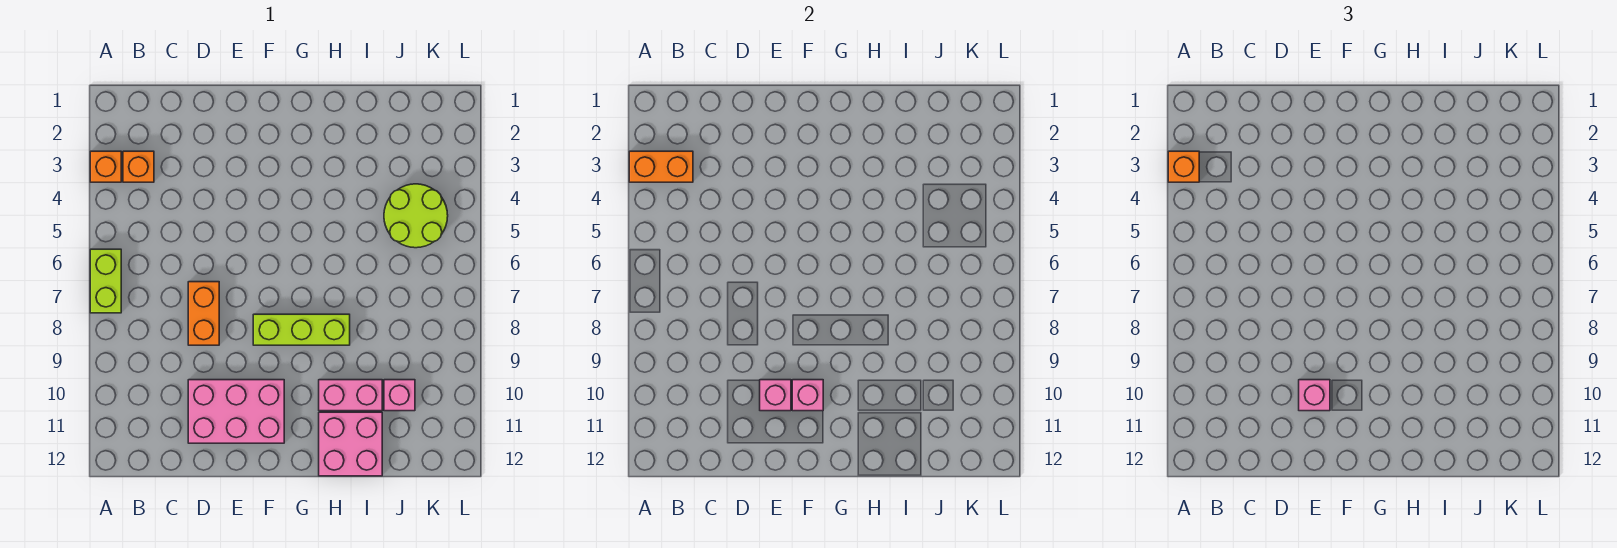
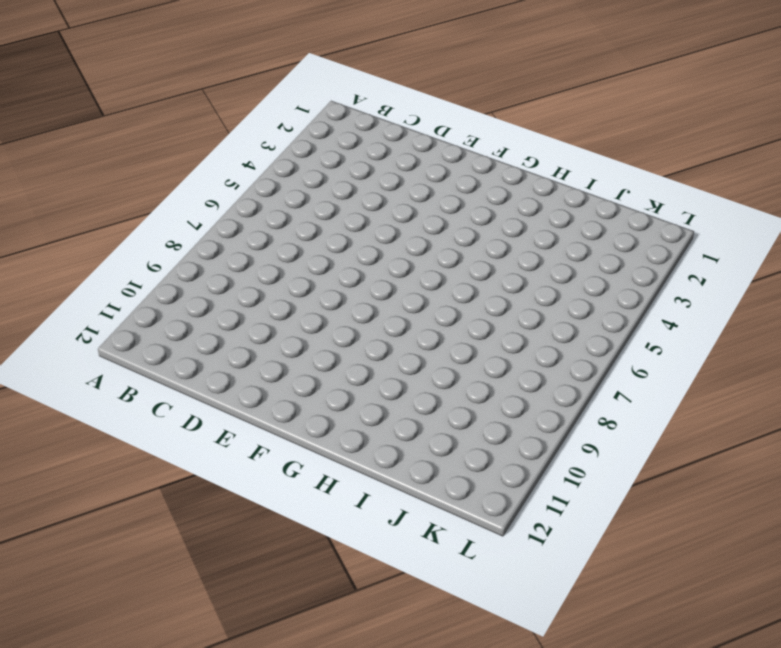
none -> orange 1x1 brick [90,151,121,182]
none -> lime 1x2 brick [90,249,121,313]
none -> orange 1x1 brick [123,151,154,182]

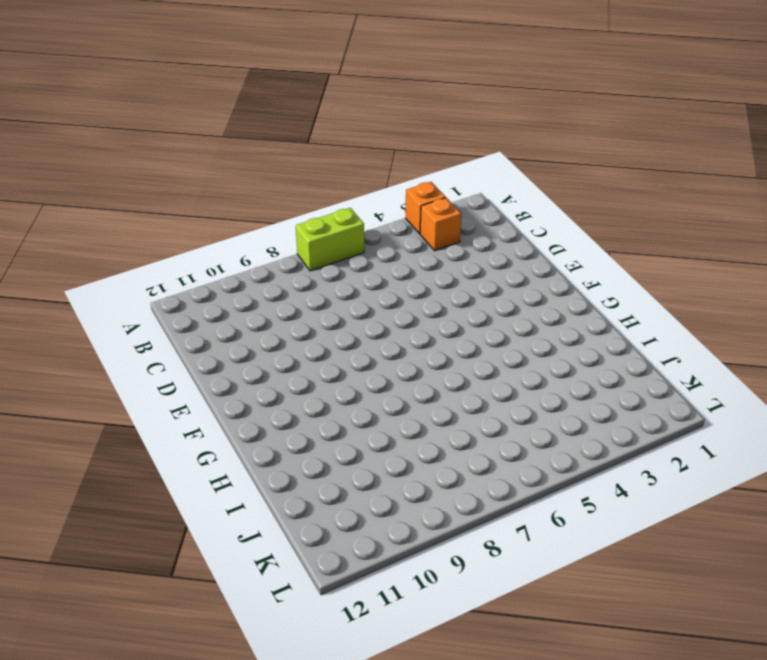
none -> orange 1x2 brick [188,282,219,345]
none -> pink 2x3 brick [188,380,284,443]
none -> lime 1x3 brick [253,314,350,345]

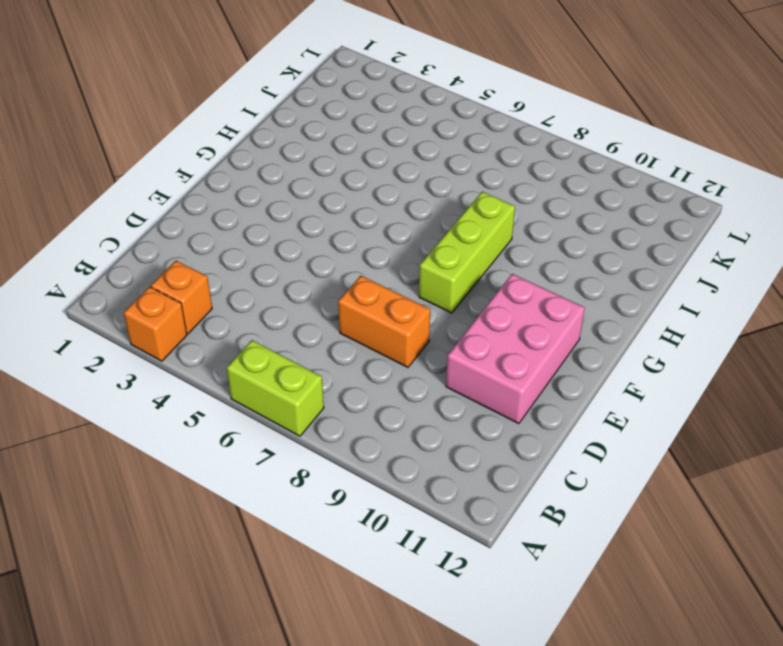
none -> pink 1x2 brick [319,380,382,411]
none -> pink 2x2 brick [319,412,382,476]
none -> lime 2x2 round brick [384,184,448,248]

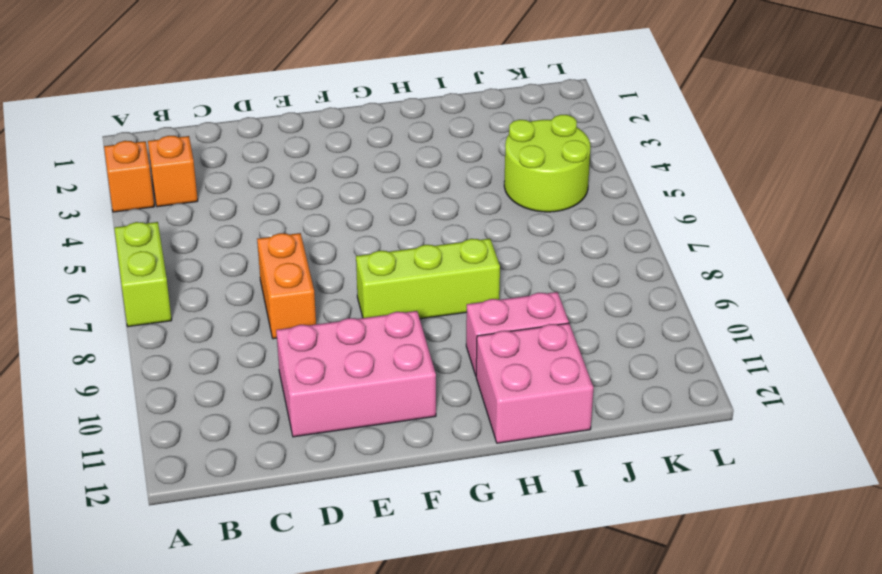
none -> pink 1x1 brick [384,380,415,411]
none -> orange 1x2 brick [629,151,693,182]
none -> pink 1x1 brick [760,380,791,411]

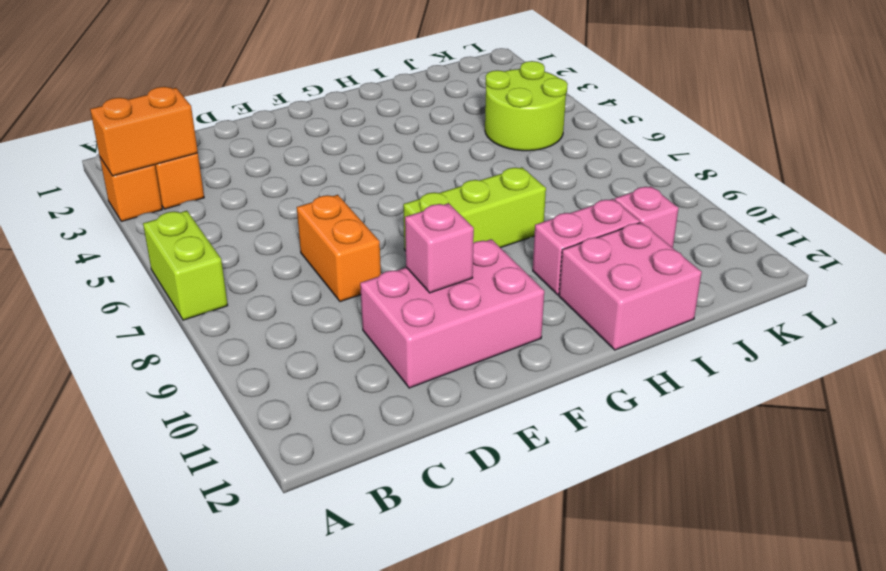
none -> pink 1x1 brick [792,380,823,411]
none -> orange 1x1 brick [1168,151,1199,182]
none -> pink 1x1 brick [1299,380,1330,411]

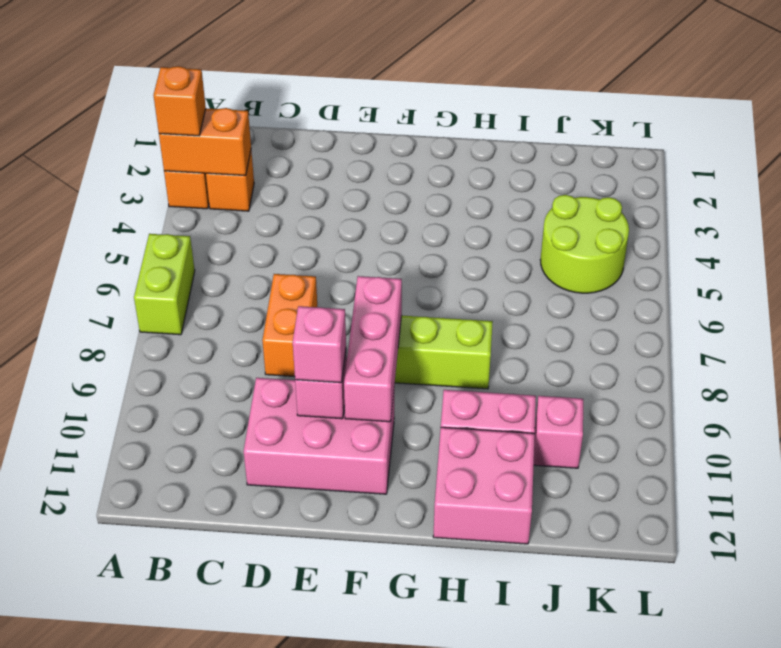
pink 1x3 brick [344,276,402,422] -> pink 1x1 brick [792,380,823,411]

